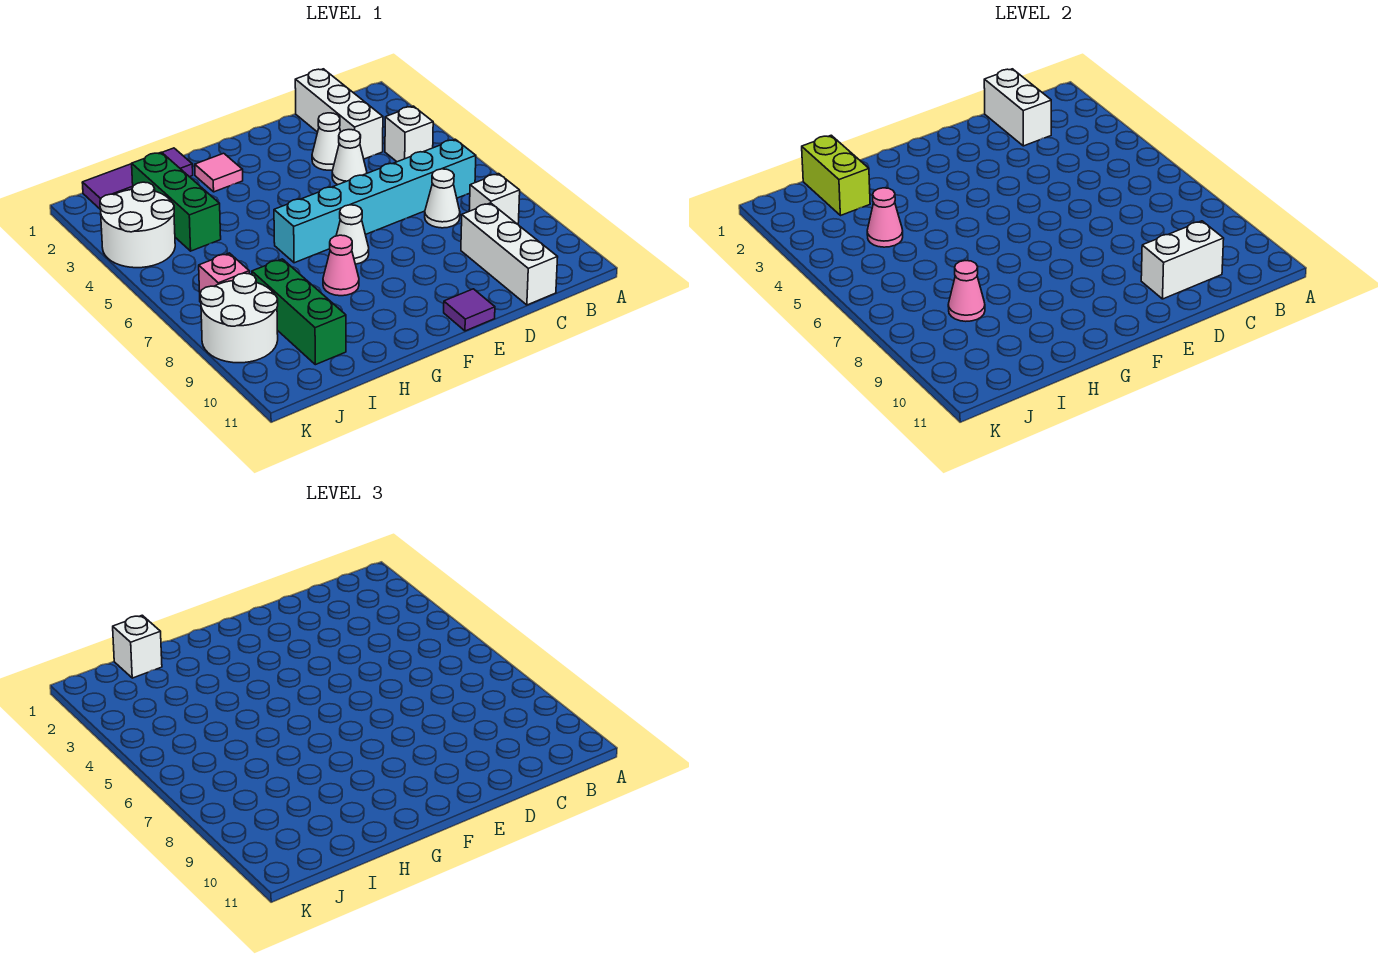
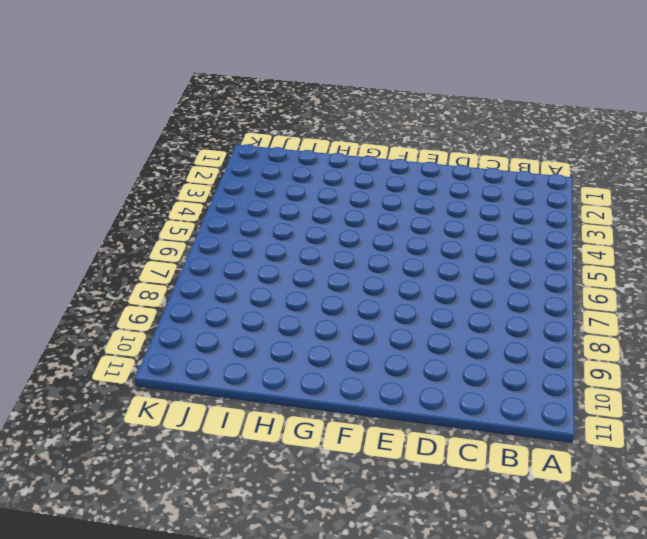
none -> white 1x1 brick [385,106,433,162]
none -> cyan 1x6 brick [274,139,476,263]
none -> white 1x1 brick [469,174,520,224]

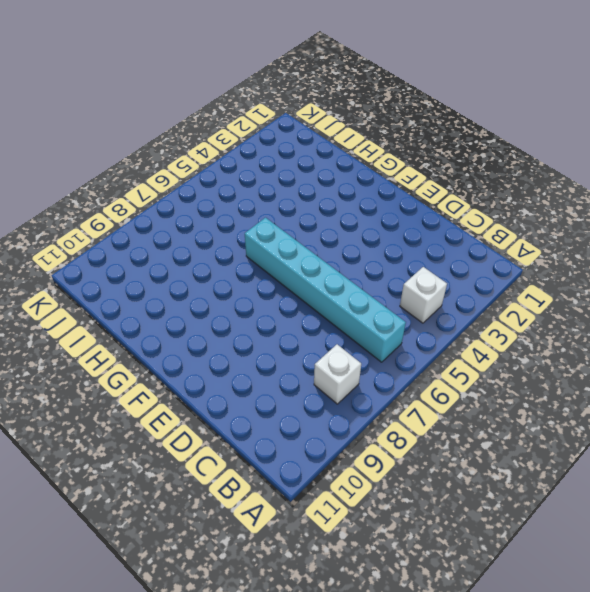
none -> white 1x3 brick [295,69,383,159]
none -> white 1x1 cone [425,169,460,228]
none -> white 1x3 brick [461,203,558,305]

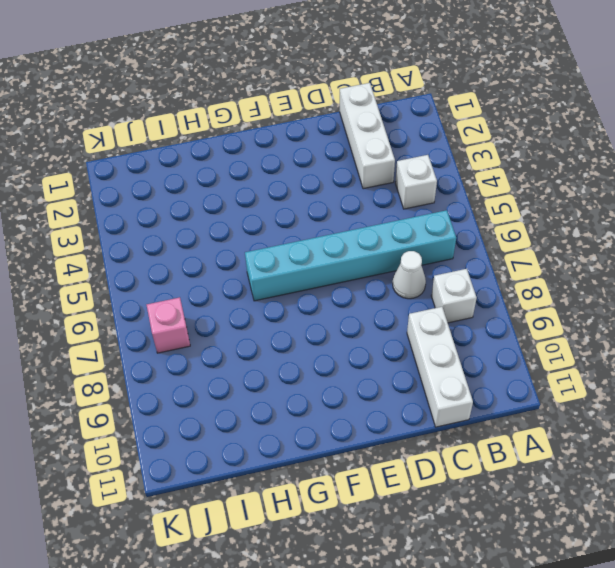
none -> white 1x1 cone [312,113,341,170]
none -> white 1x1 cone [332,130,367,185]
none -> purple 1x1 tile [444,289,495,331]

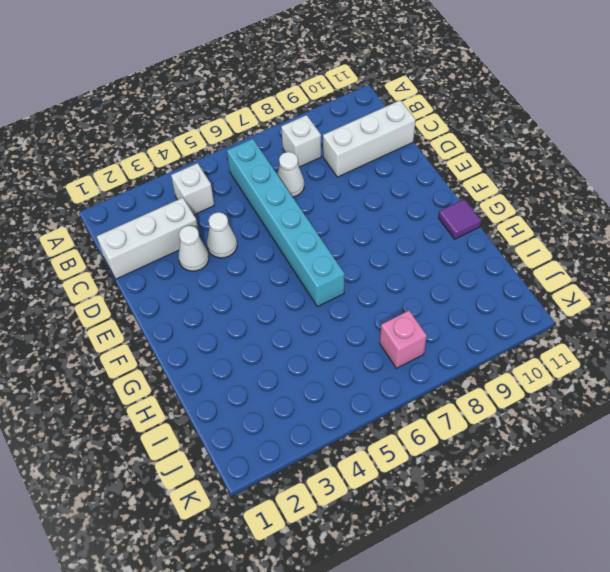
purple 1x1 tile [439,199,481,239] -> purple 1x1 tile moved to [444,289,495,331]
none -> white 1x1 cone [336,205,369,264]
none -> pink 1x1 tile [195,153,243,192]
none -> pink 1x1 cone [323,235,359,296]

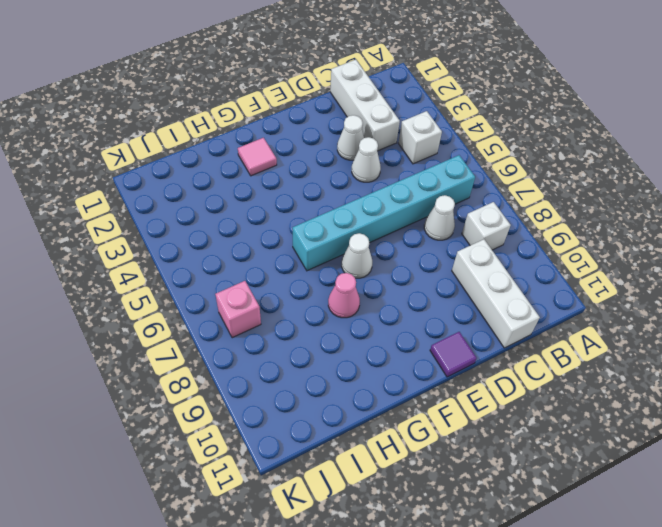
none -> purple 1x3 tile [82,148,193,210]
none -> green 1x3 brick [132,152,221,251]
none -> green 1x3 brick [252,259,346,365]

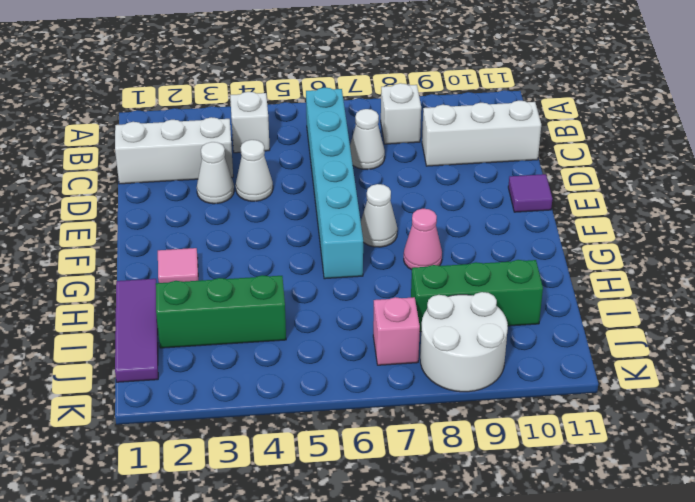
none -> white 2x2 round brick [100,182,175,268]
none -> white 1x2 brick [984,69,1051,146]
none -> white 1x2 brick [1141,221,1224,299]

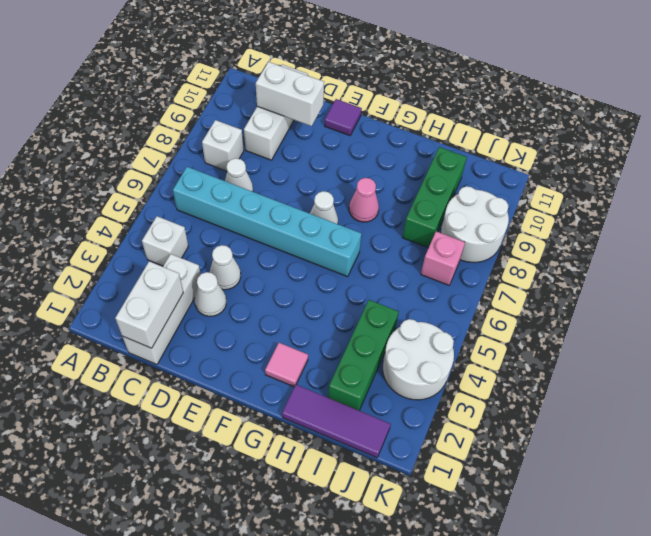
none -> lime 1x2 brick [802,135,870,216]
none -> pink 1x1 cone [867,188,903,247]
none -> pink 1x1 cone [948,261,985,321]

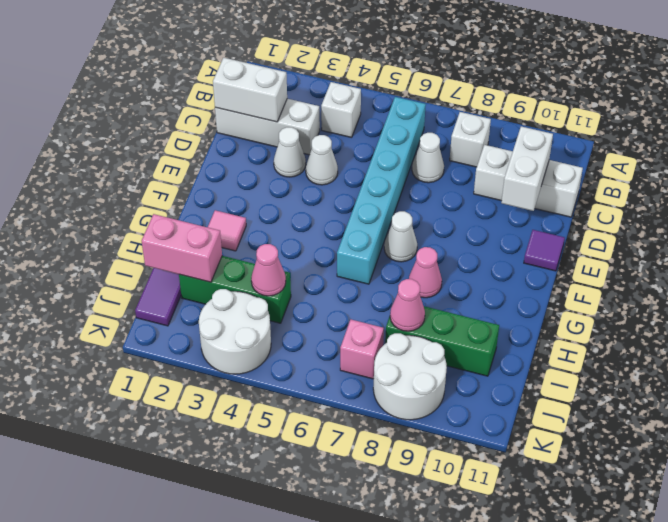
pink 1x2 brick [142,214,222,282] -> lime 1x2 brick [802,135,870,216]
none -> white 1x1 brick [113,615,162,678]

